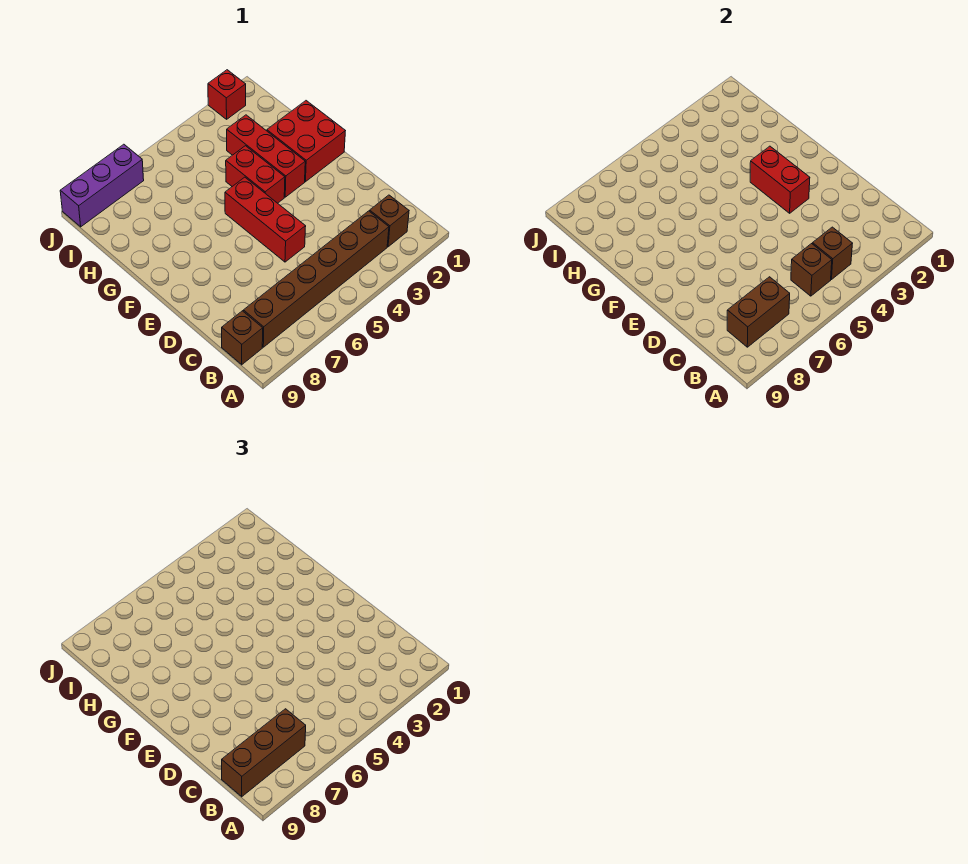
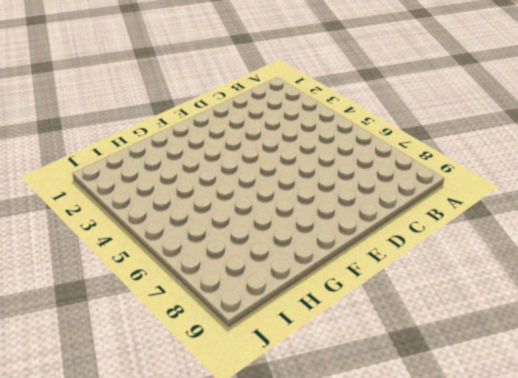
none -> brown 1x1 brick [370,195,409,247]
none -> brown 1x6 brick [243,211,389,347]
none -> brown 1x1 brick [222,311,263,365]

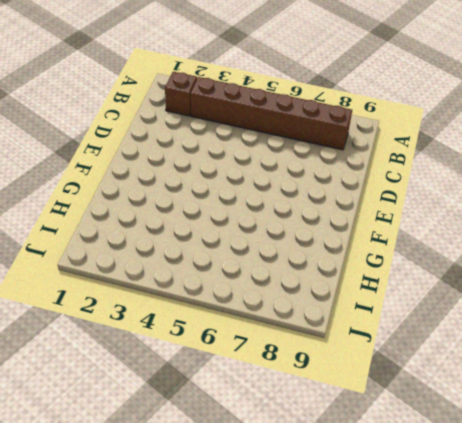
none -> brown 1x1 brick [222,311,263,365]
none -> red 1x3 brick [225,177,306,262]
none -> red 2x2 brick [267,101,345,182]

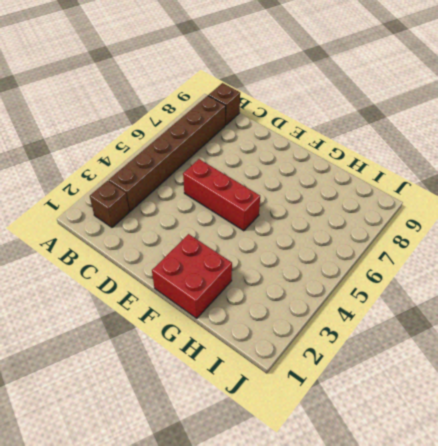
none -> red 1x3 brick [227,115,305,197]
none -> red 1x2 brick [226,146,285,203]
none -> red 1x1 brick [208,70,246,119]

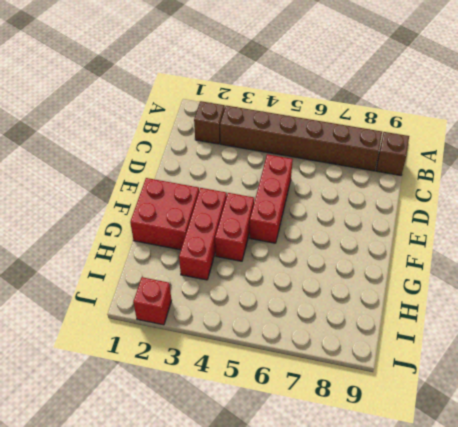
none -> purple 1x3 brick [60,144,144,227]
none -> brown 1x1 brick [813,227,853,279]
none -> brown 1x1 brick [791,244,832,296]

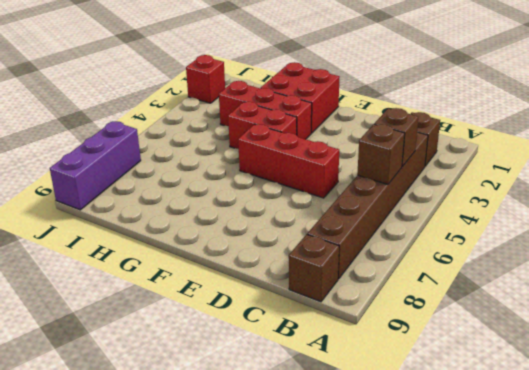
none -> brown 1x2 brick [727,277,790,347]
none -> red 1x2 brick [750,146,810,213]
none -> brown 1x3 brick [222,709,306,797]

